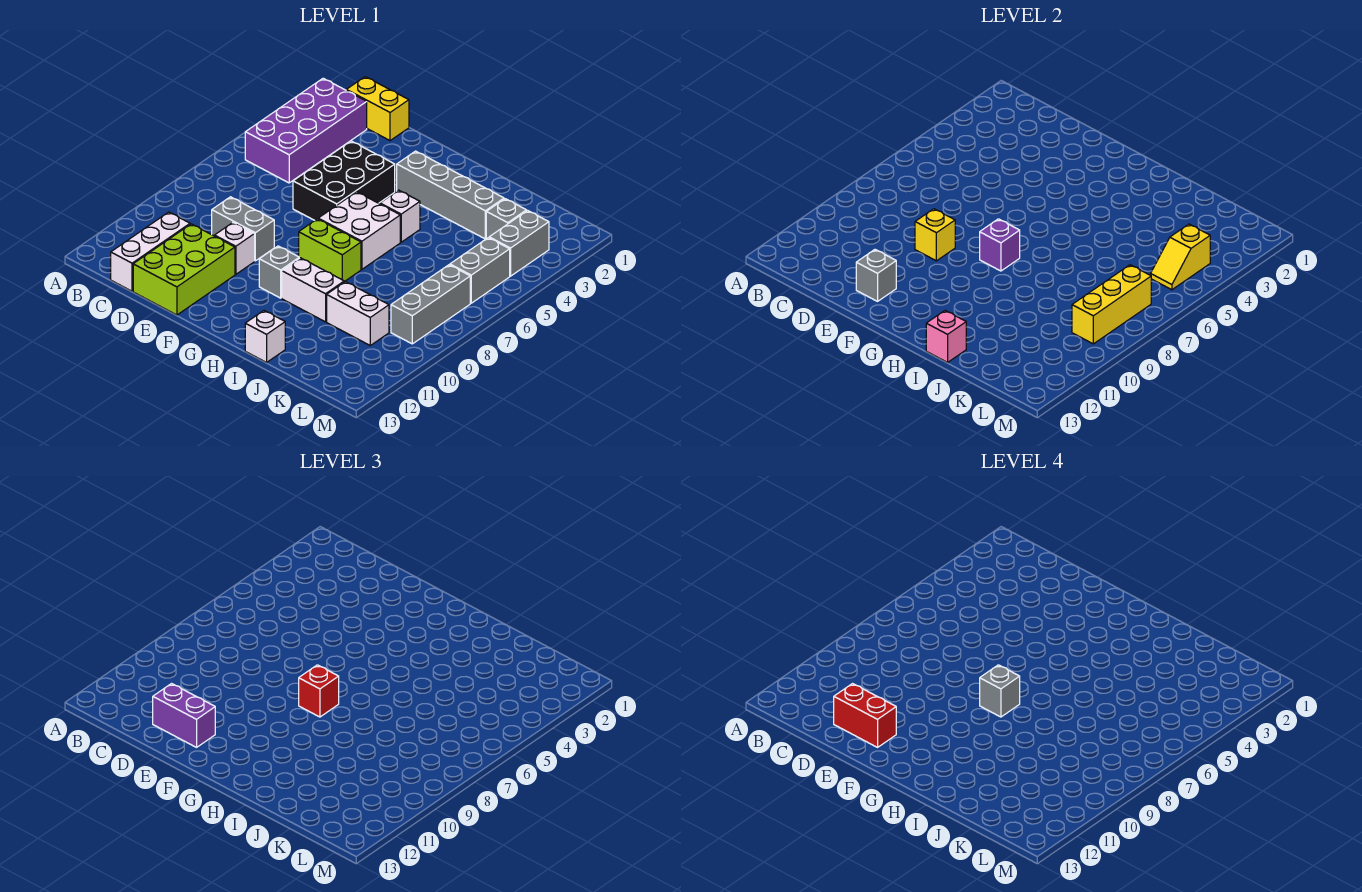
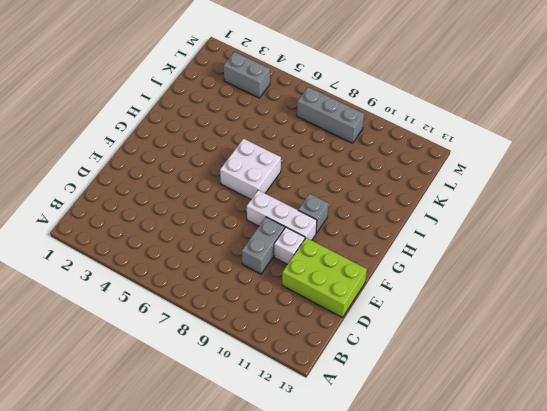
white 1x3 brick [247,190,317,240] -> white 1x3 brick moved to [111,212,190,291]
none -> purple 2x4 brick [245,78,367,183]
none -> yellow 1x2 brick [346,77,409,141]
none -> black 2x3 brick [293,141,395,221]

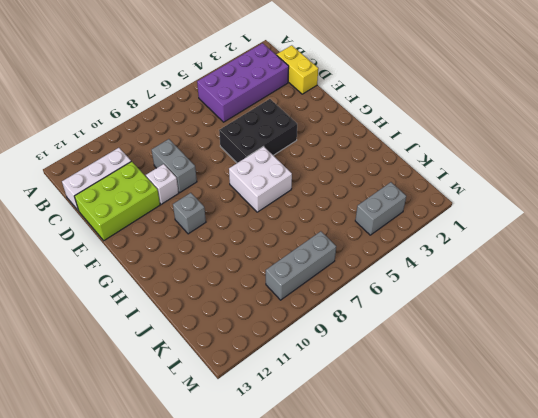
none -> grey 1x4 brick [397,151,504,239]
none -> lime 1x2 brick [299,219,361,282]
none -> white 1x1 brick [380,190,420,242]

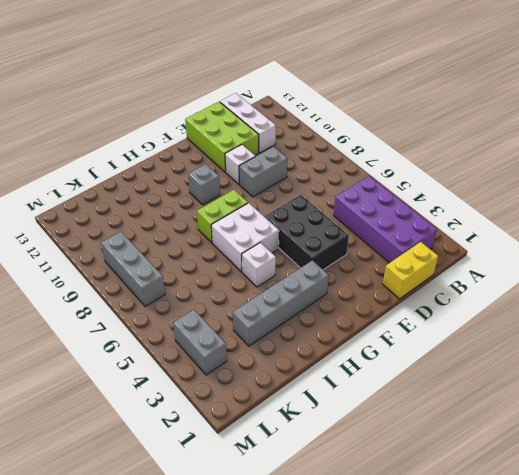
none -> white 1x2 brick [282,258,344,322]
none -> white 1x1 brick [245,311,285,362]
none -> white 1x2 brick [327,282,389,345]

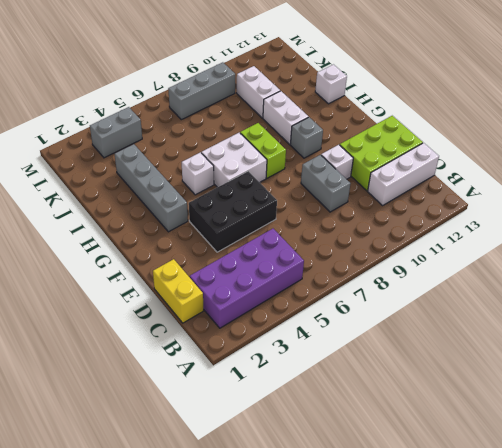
none -> grey 1x1 brick [486,199,526,239]
none -> grey 1x2 brick [450,238,510,303]
none -> yellow 1x1 brick [915,209,955,261]

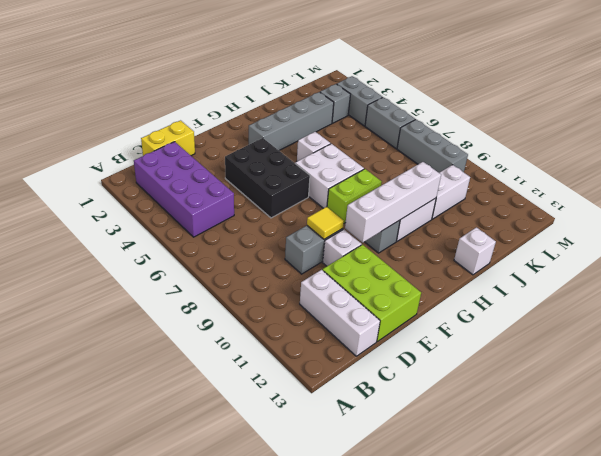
yellow 1x1 tile [307,207,344,239] -> yellow 1x1 brick [915,209,955,261]
white 1x4 brick [345,162,441,242] -> none
none -> grey 1x1 brick [856,250,896,301]
none -> purple 1x1 brick [980,219,1020,271]
none -> pink 1x1 brick [926,311,966,362]

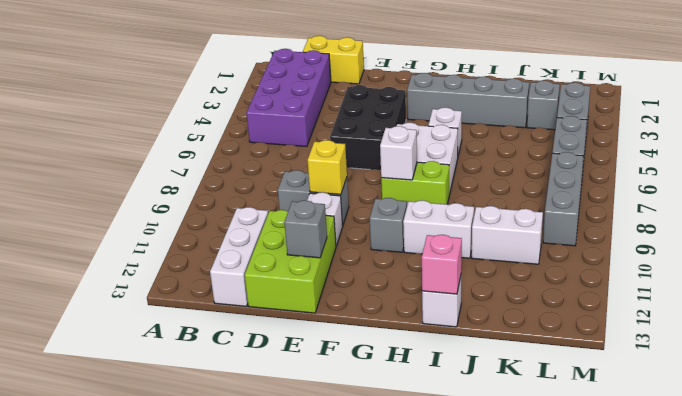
white 1x1 brick [380,126,417,180] -> purple 1x1 brick [980,219,1020,271]
none -> yellow 1x2 slope [1151,224,1210,290]
none -> yellow 1x3 brick [1072,265,1151,344]
none -> purple 1x2 brick [153,684,215,747]

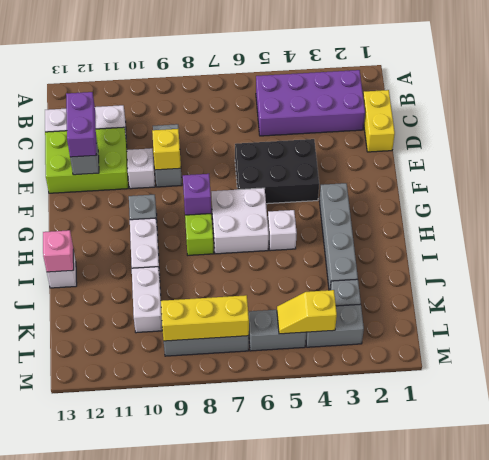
none -> red 1x1 brick [299,665,339,717]
none -> red 1x2 brick [834,684,896,747]
none -> grey 1x1 brick [980,665,1020,717]

